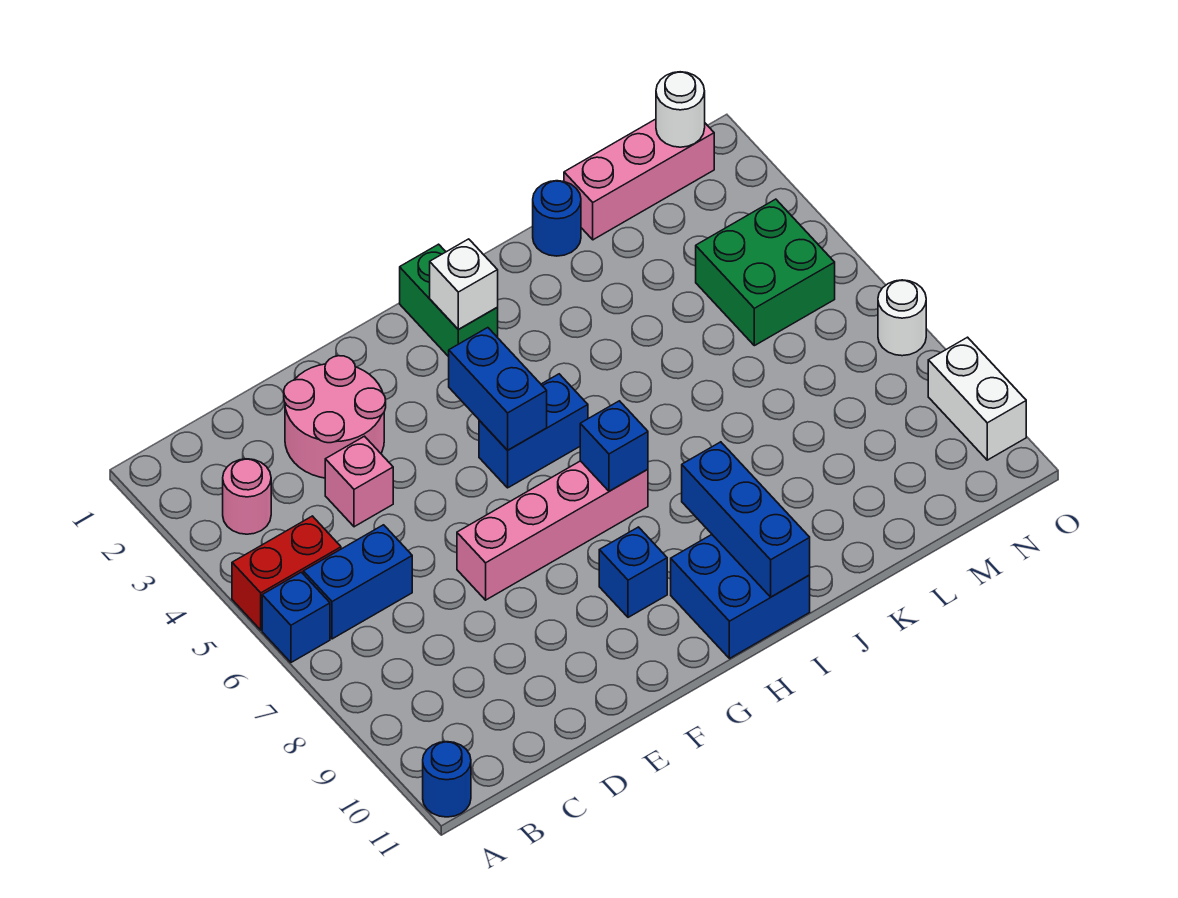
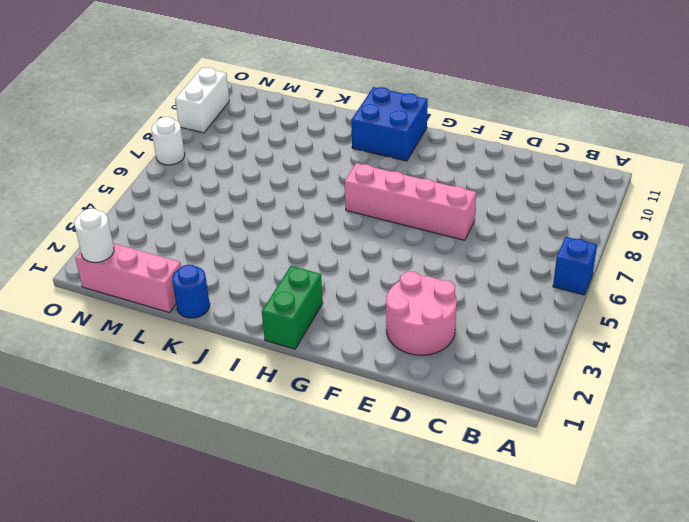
none -> red 1x2 brick [232,516,341,630]
none -> blue 1x1 round brick [423,742,471,817]
none -> pink 1x1 round brick [223,459,271,534]

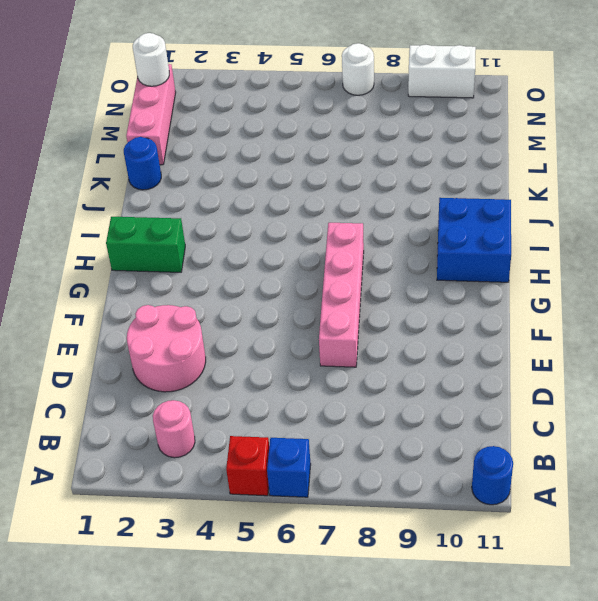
red 1x1 brick [226,436,269,496] -> red 1x2 brick [232,516,341,630]
none -> blue 1x2 brick [303,525,412,639]
none -> pink 1x1 brick [325,436,393,527]
none -> blue 1x2 brick [479,374,588,488]

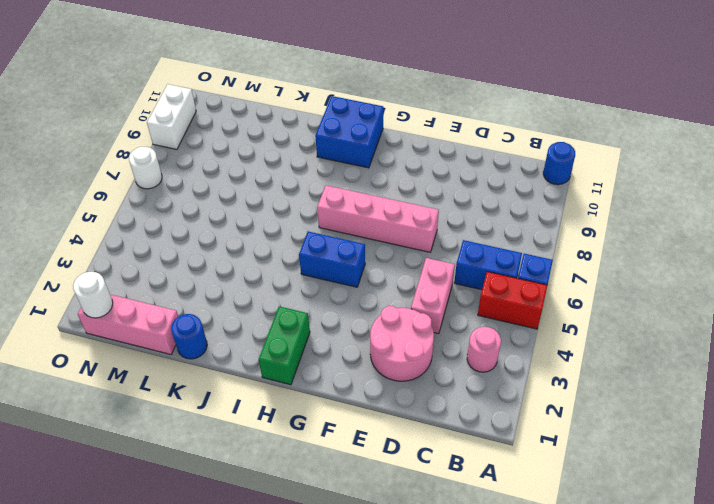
pink 1x2 brick [411,258,455,334] -> pink 1x1 brick [325,436,393,527]
none -> blue 1x1 brick [599,527,667,617]
none -> green 2x2 brick [696,199,835,346]
none -> blue 1x2 brick [449,328,547,450]

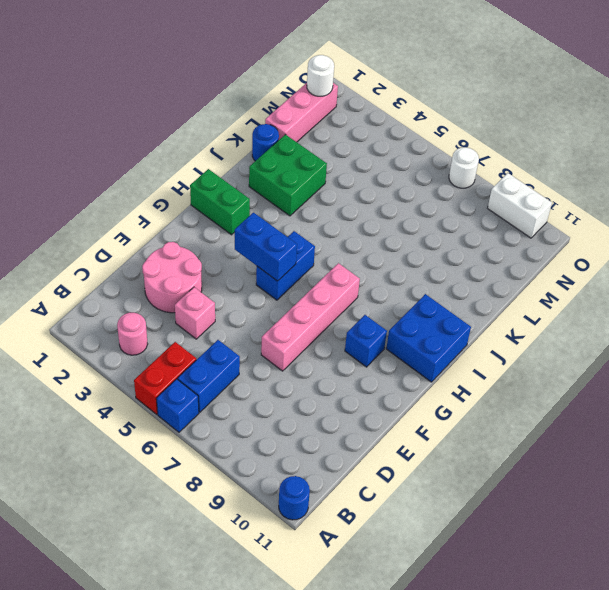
green 2x2 brick [249,134,327,216] -> green 2x2 brick moved to [696,199,835,346]
none -> white 1x1 brick [430,239,498,329]
none -> blue 1x1 brick [580,401,648,491]
none -> blue 1x3 brick [682,442,810,597]

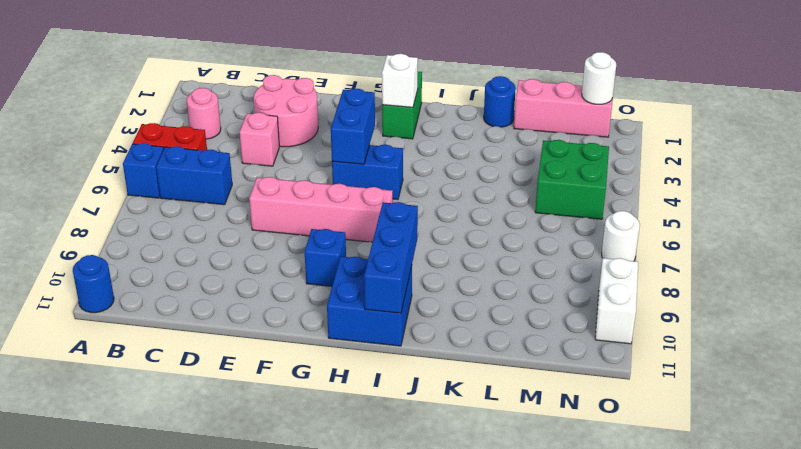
none -> blue 1x1 brick [580,401,648,491]

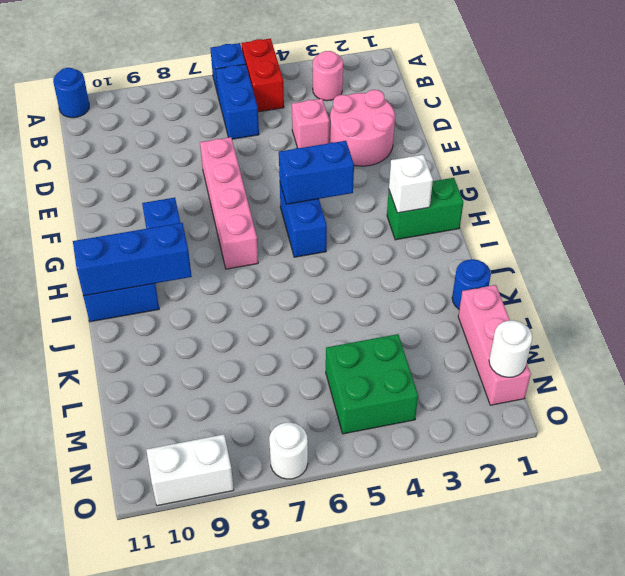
none -> blue 1x1 brick [580,401,648,491]

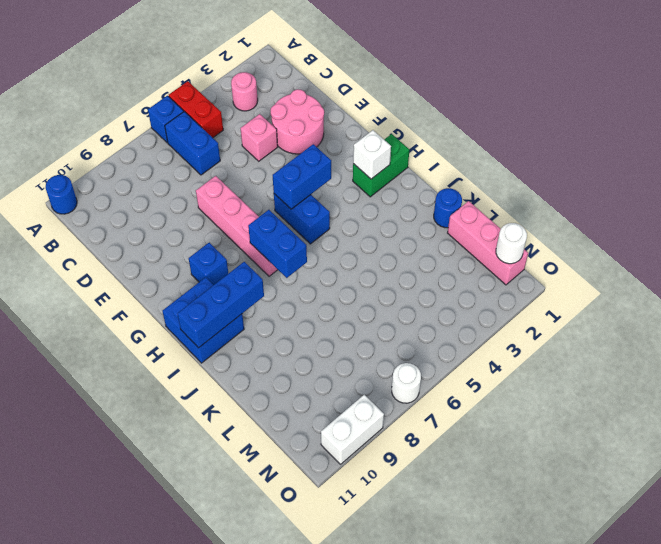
blue 1x2 brick [248,210,307,278] -> blue 1x1 brick [580,401,648,491]
none -> green 2x2 brick [696,199,835,346]

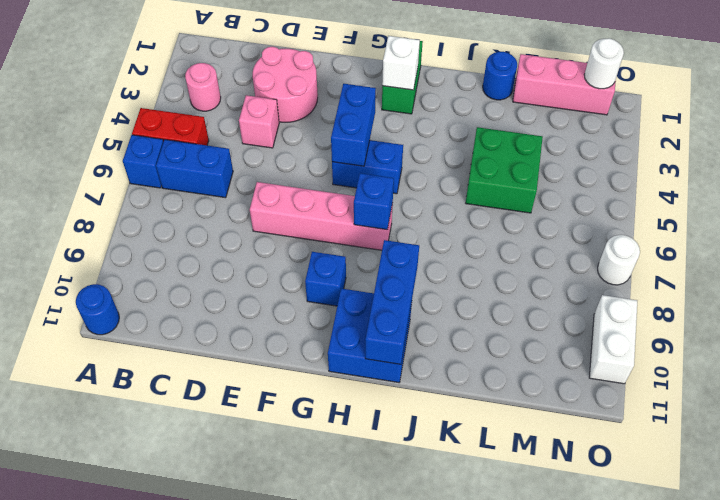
green 2x2 brick [466,127,543,213] -> green 2x2 brick moved to [696,199,835,346]

